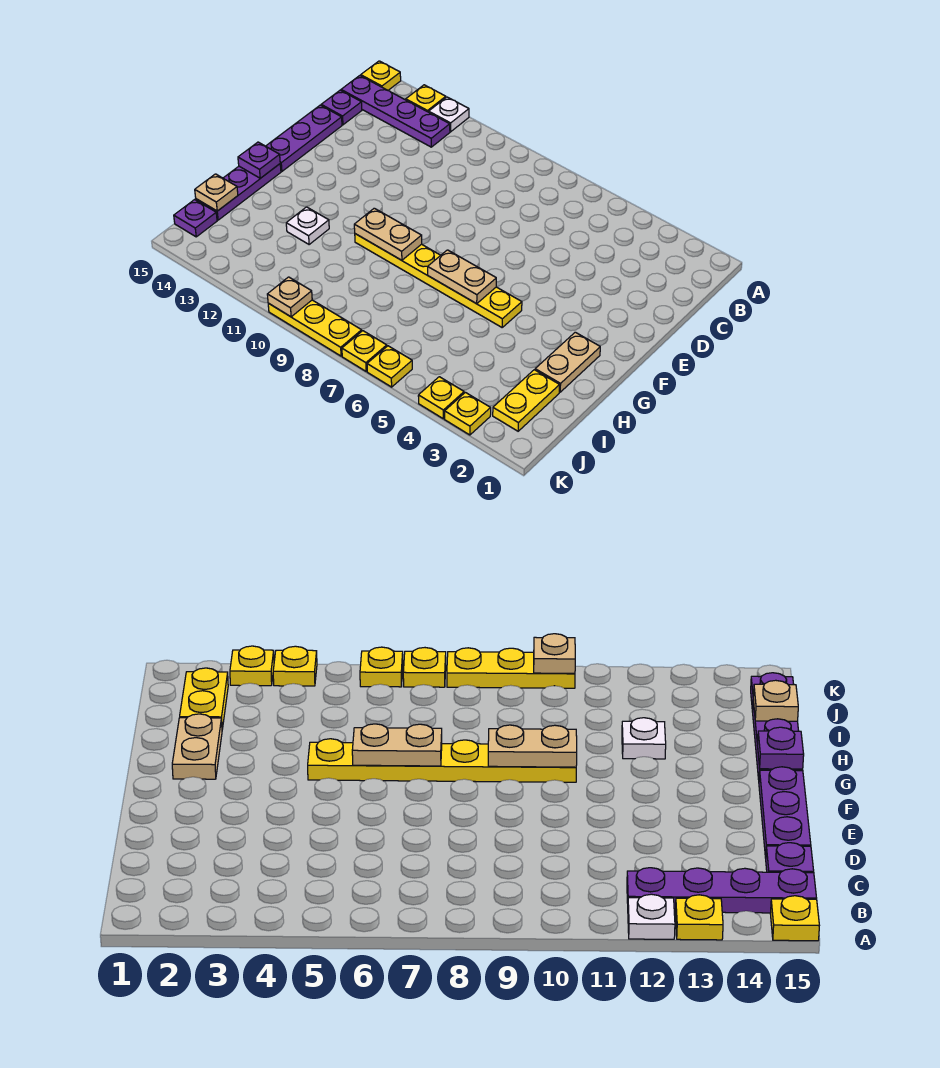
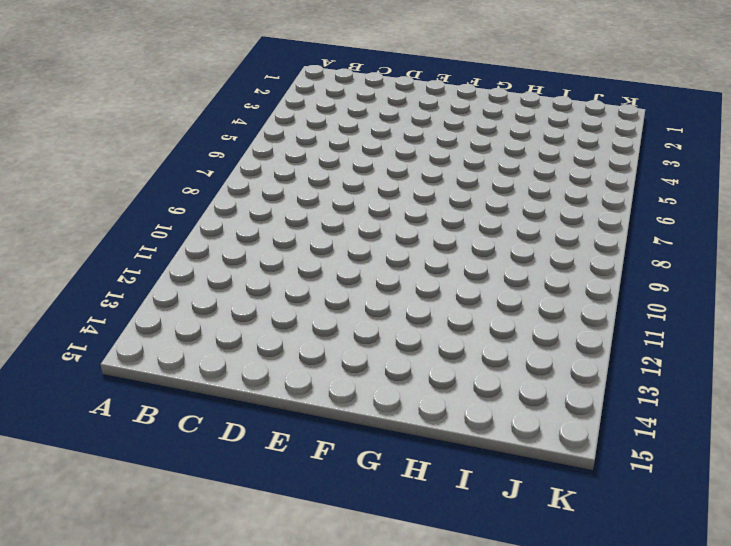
none -> white 1x1 plate [429,97,469,132]
none -> yellow 1x1 plate [406,85,446,112]
none -> yellow 1x1 plate [361,61,401,90]

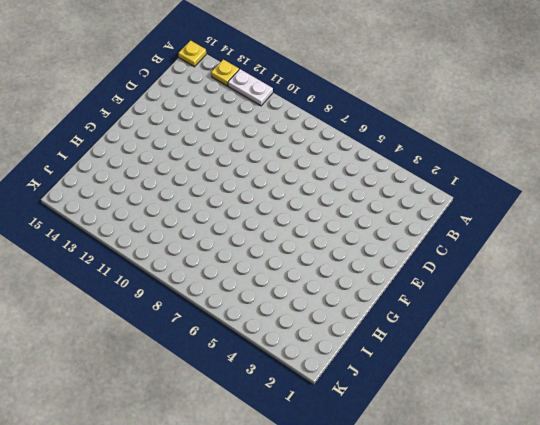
white 1x2 plate [228,69,273,106] -> white 1x1 plate [429,97,469,132]
none -> purple 1x4 plate [341,76,450,147]
none -> purple 1x1 plate [321,90,362,125]
none -> purple 1x3 plate [266,105,342,171]

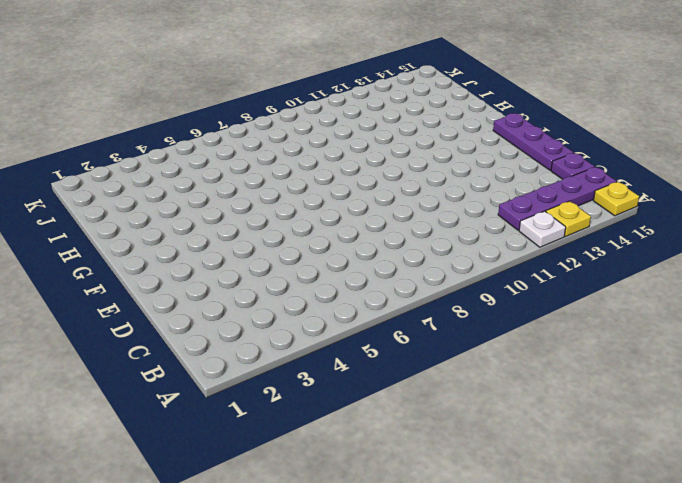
none -> tan 1x2 plate [535,332,600,392]
none -> yellow 1x6 plate [355,234,522,327]
none -> purple 1x3 plate [196,164,281,220]

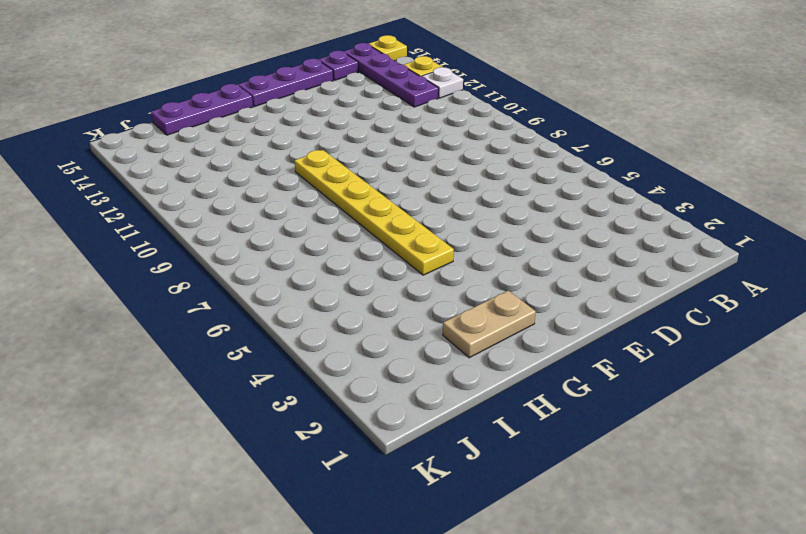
none -> white 1x1 plate [286,207,329,244]
none -> yellow 1x2 plate [493,370,560,431]
none -> purple 1x1 plate [174,200,217,237]

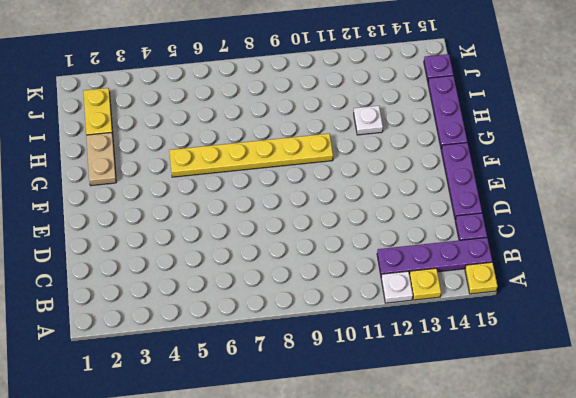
none -> yellow 1x1 plate [445,392,491,435]
none -> yellow 1x1 plate [418,377,464,419]
none -> yellow 1x1 plate [367,346,412,387]

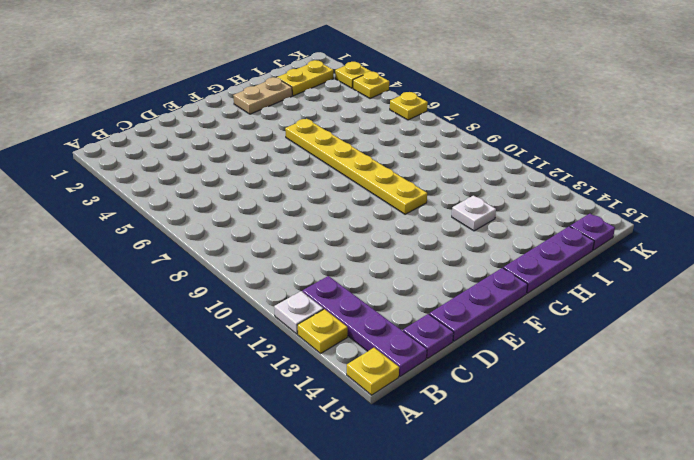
none -> yellow 1x1 plate [342,331,387,371]
none -> yellow 1x3 plate [268,300,362,356]
none -> tan 1x2 plate [428,250,496,304]

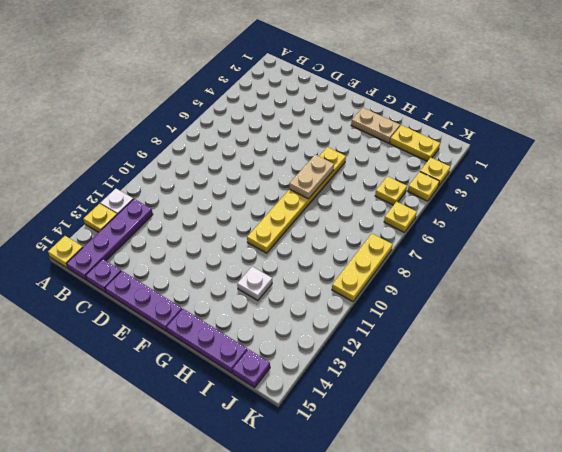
yellow 1x1 plate [375,176,407,205] -> yellow 1x1 plate moved to [342,331,387,371]
none -> tan 1x2 plate [354,208,422,260]
none -> purple 1x1 plate [238,142,280,178]
none -> tan 1x1 plate [195,174,238,211]

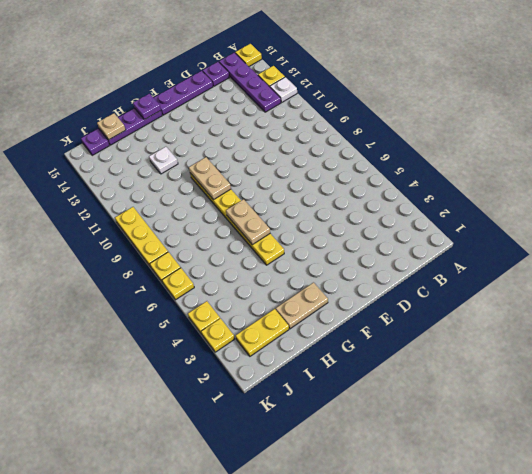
none -> tan 1x1 plate [267,277,312,317]

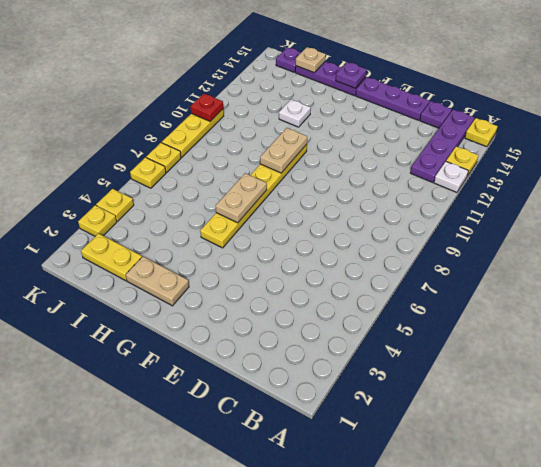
red 1x1 plate [190,94,223,121] -> tan 1x1 plate [267,277,312,317]

